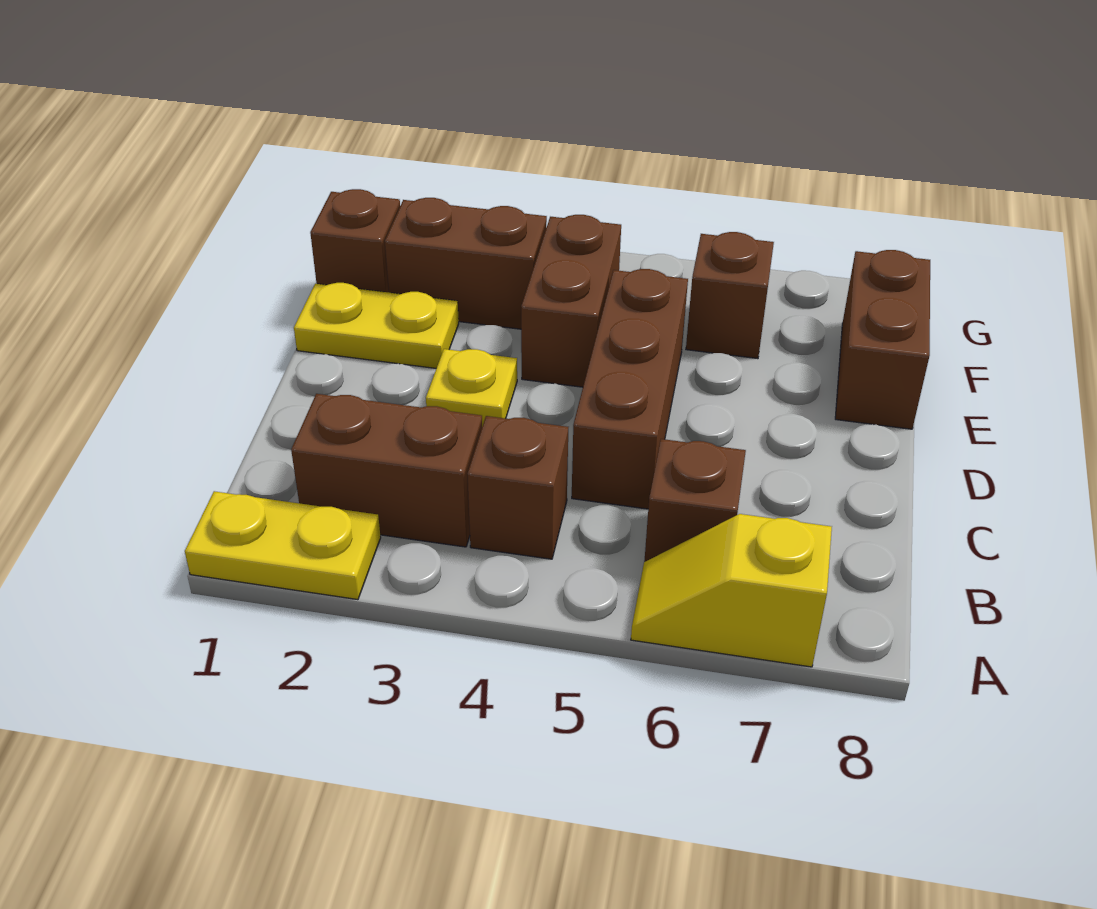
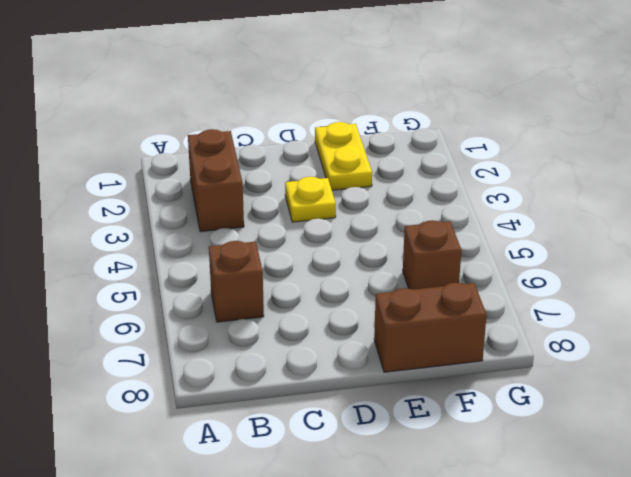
none -> yellow 1x2 plate [185,491,381,600]
none -> yellow 1x2 slope [631,514,832,667]
none -> brown 1x1 brick [467,416,568,559]

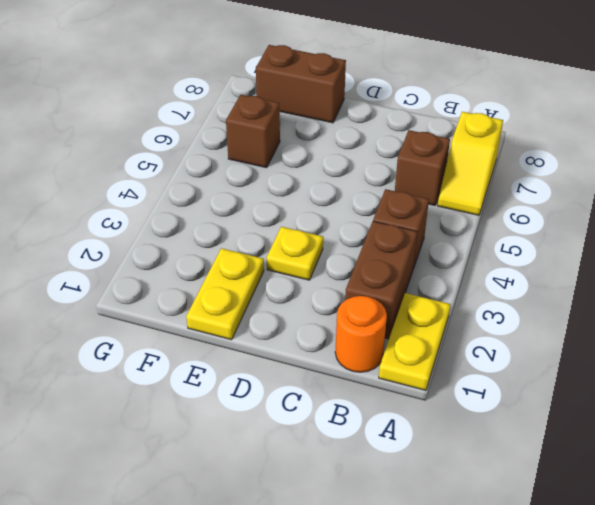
orange 1x1 round brick [335,296,387,372] -> none
none -> brown 1x3 brick [572,269,688,509]
none -> brown 1x2 brick [521,215,621,387]
none -> brown 1x1 brick [310,189,400,292]

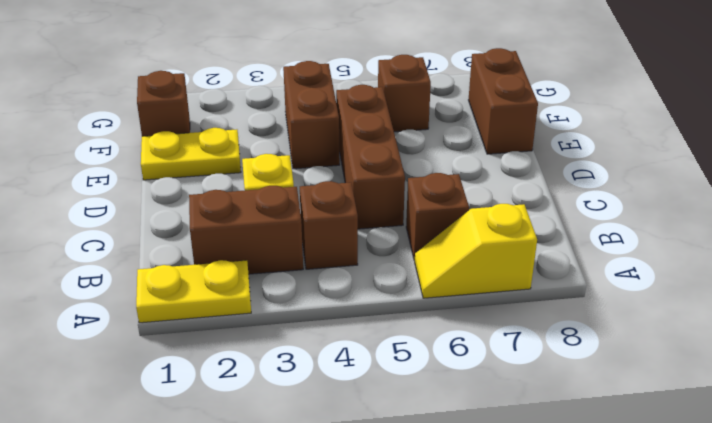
none -> brown 1x2 brick [385,198,547,329]

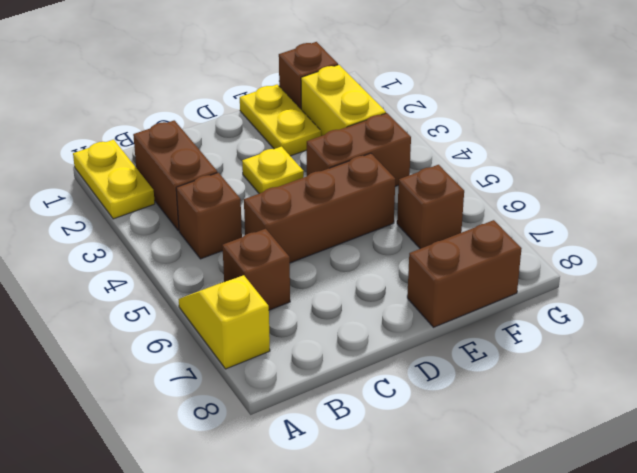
yellow 1x2 brick [301,65,386,136] -> brown 1x2 brick [385,198,547,329]

